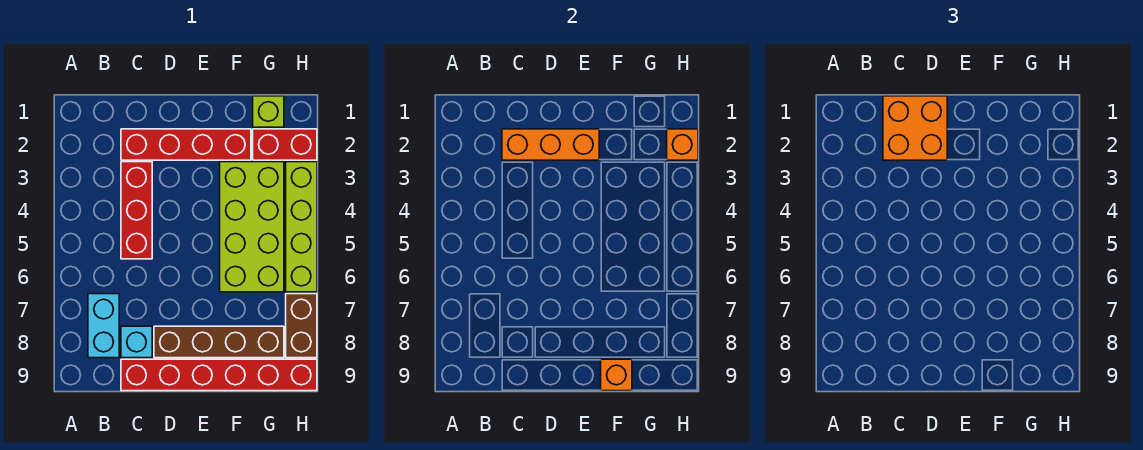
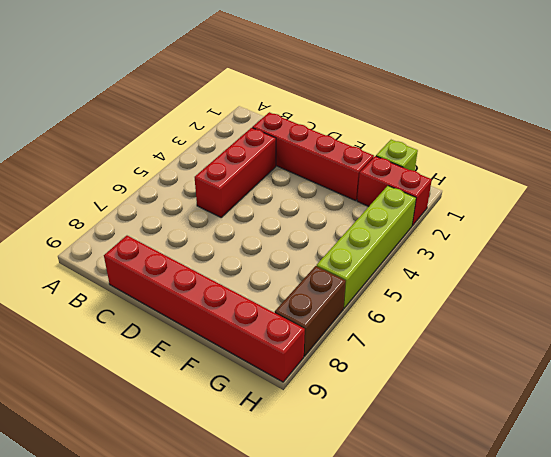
none -> cyan 1x2 brick [88,294,119,358]
none -> cyan 1x1 brick [121,326,152,358]
none -> brown 1x4 brick [154,326,284,358]

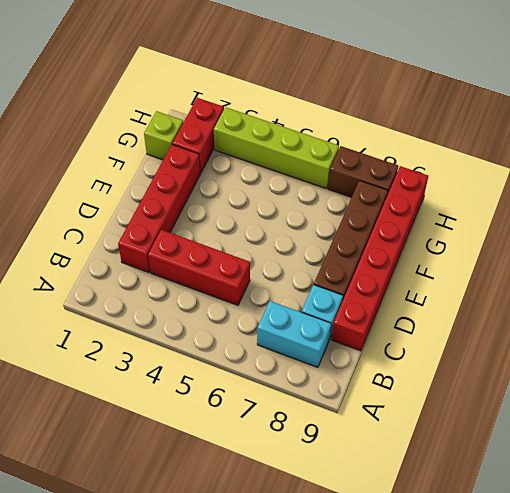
none -> lime 2x4 brick [220,162,284,292]
none -> orange 1x3 brick [502,129,599,160]
none -> orange 1x1 brick [601,359,632,391]

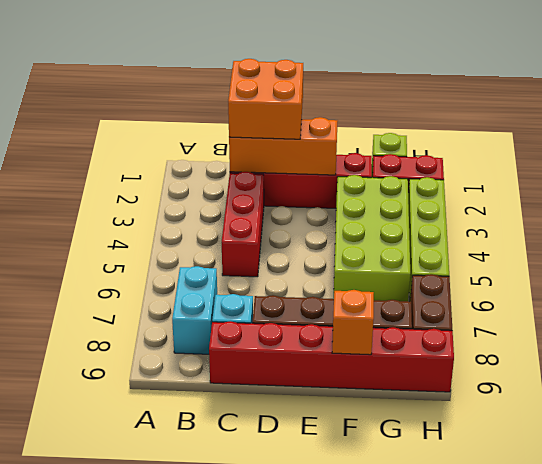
none -> orange 1x1 brick [667,129,698,160]

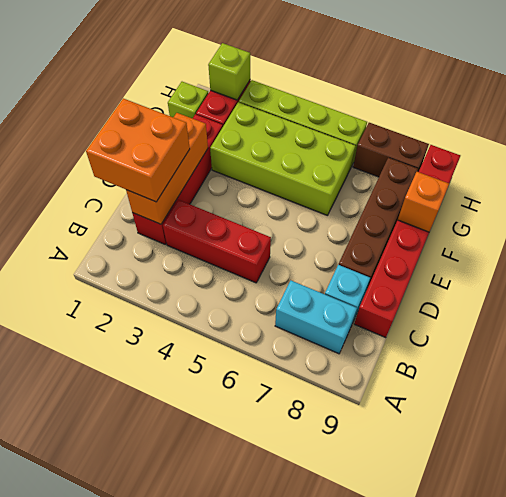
lime 1x1 brick [208,43,250,100] -> orange 1x1 brick [667,129,698,160]

